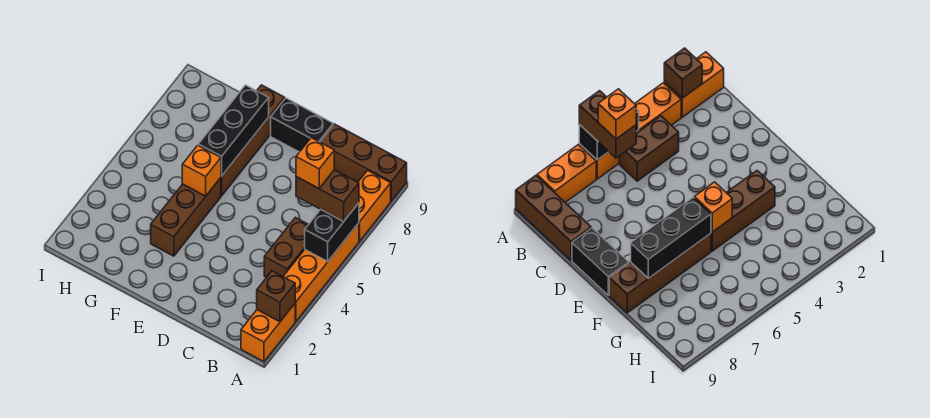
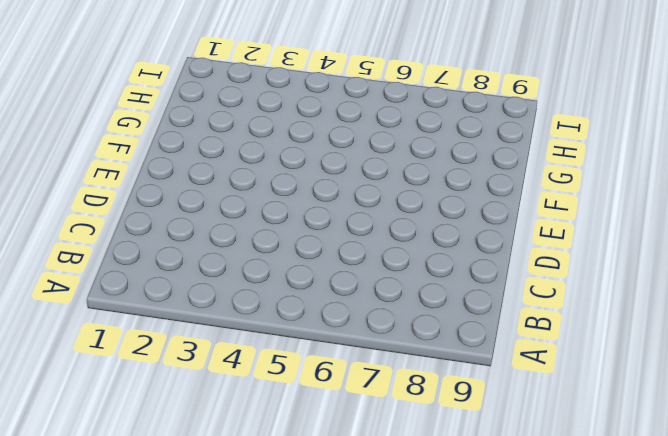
none -> orange 1x2 brick [241,304,295,362]
none -> orange 1x4 brick [283,223,359,322]
none -> orange 1x2 brick [358,170,391,241]

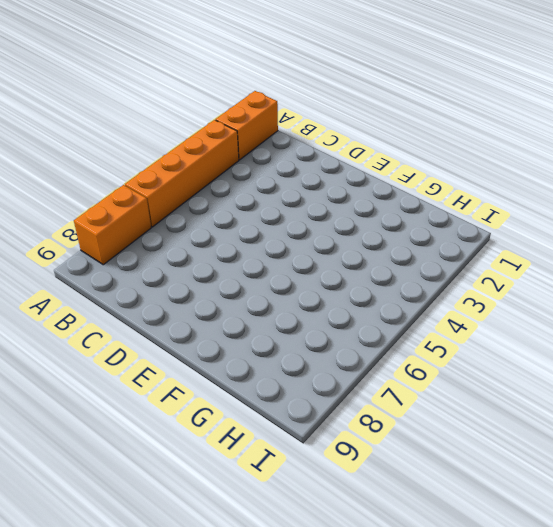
none -> brown 1x3 brick [321,124,407,201]
none -> brown 1x2 brick [264,217,309,277]
none -> black 1x2 brick [271,98,333,152]

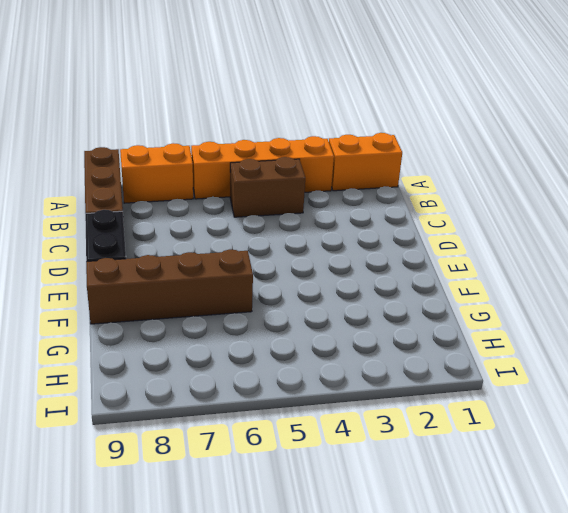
none -> brown 1x3 brick [151,178,221,256]
none -> brown 1x1 brick [257,271,295,322]
none -> black 1x2 brick [305,203,359,261]

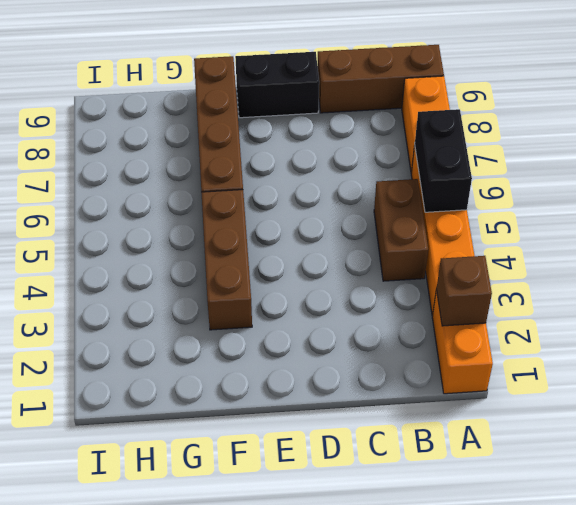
none -> orange 1x1 brick [182,145,221,196]
none -> black 1x3 brick [198,85,269,176]
none -> brown 1x2 brick [296,170,359,222]

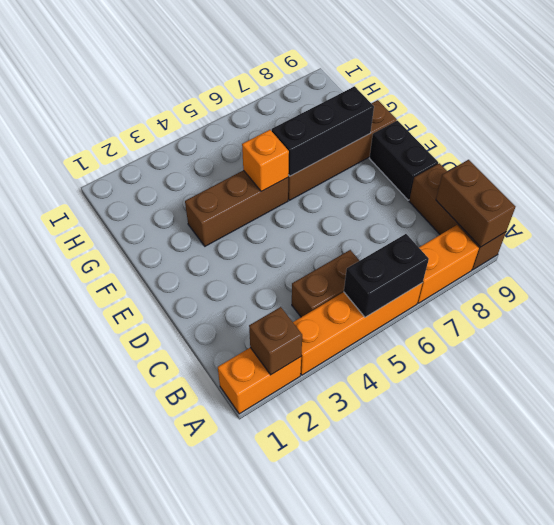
brown 1x2 brick [436,160,516,247] -> brown 1x2 brick moved to [296,170,359,222]
none -> orange 1x1 brick [296,138,334,188]

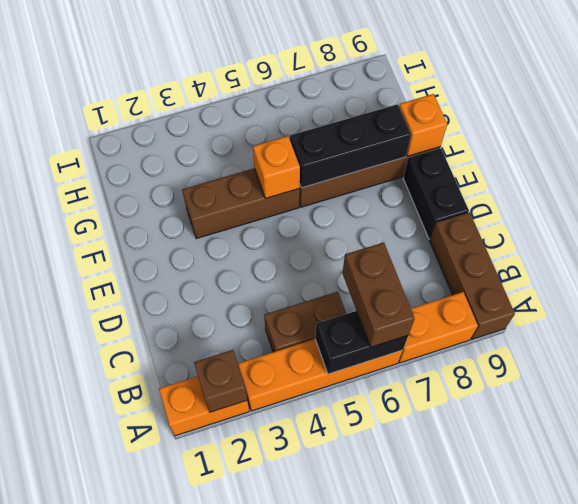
orange 1x1 brick [399,94,447,156] -> orange 1x1 brick moved to [296,138,334,188]

